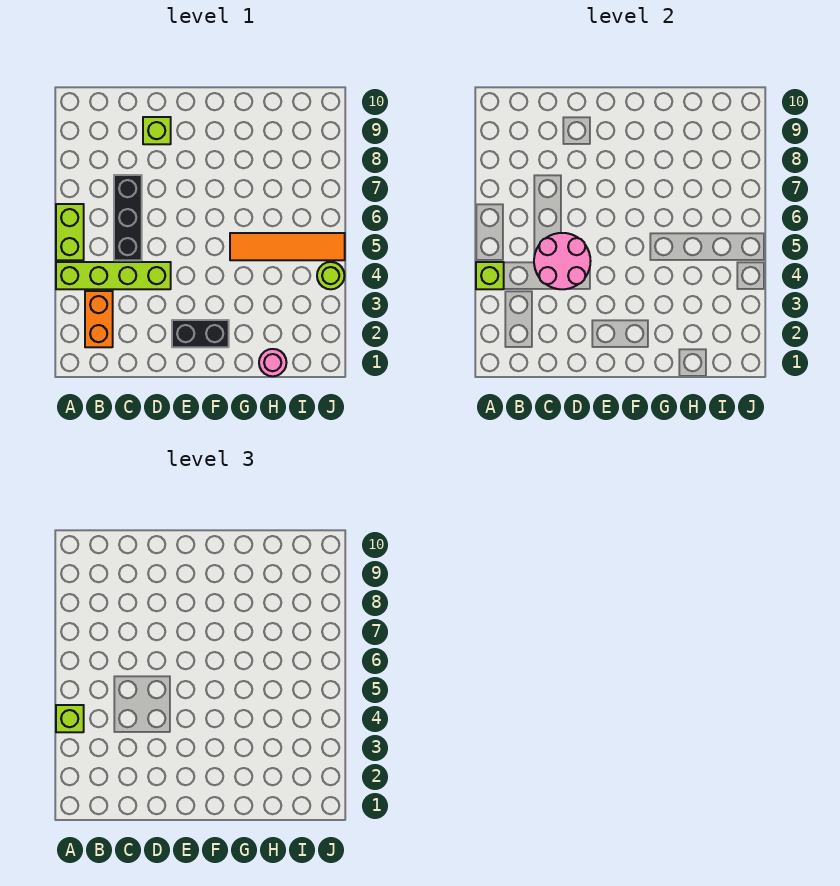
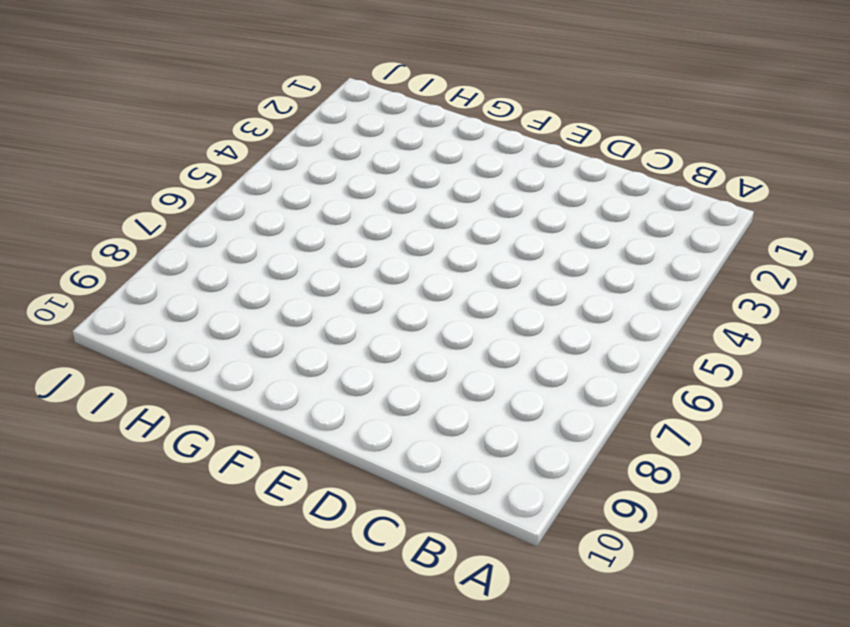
none -> lime 1x4 brick [56,262,171,289]
none -> lime 1x2 brick [56,204,84,260]
none -> orange 1x2 brick [85,291,113,347]

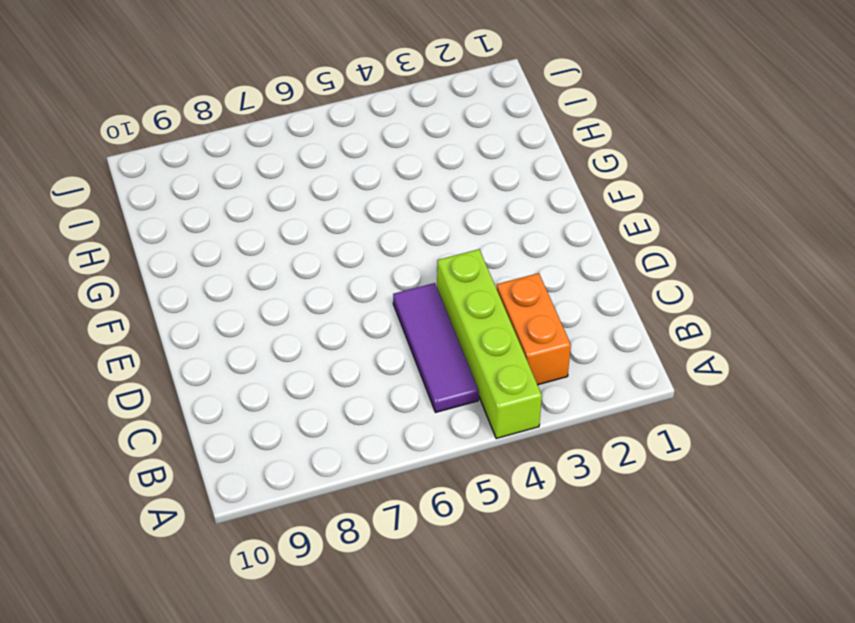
orange 1x2 brick [497,273,571,385] -> orange 1x2 brick turned to [85,291,113,347]
purple 1x3 tile [393,283,479,412] -> black 1x3 brick [114,175,142,260]
none -> lime 1x2 brick [56,204,84,260]
none -> lime 1x1 brick [143,117,171,144]
none -> black 1x2 brick [172,320,229,347]

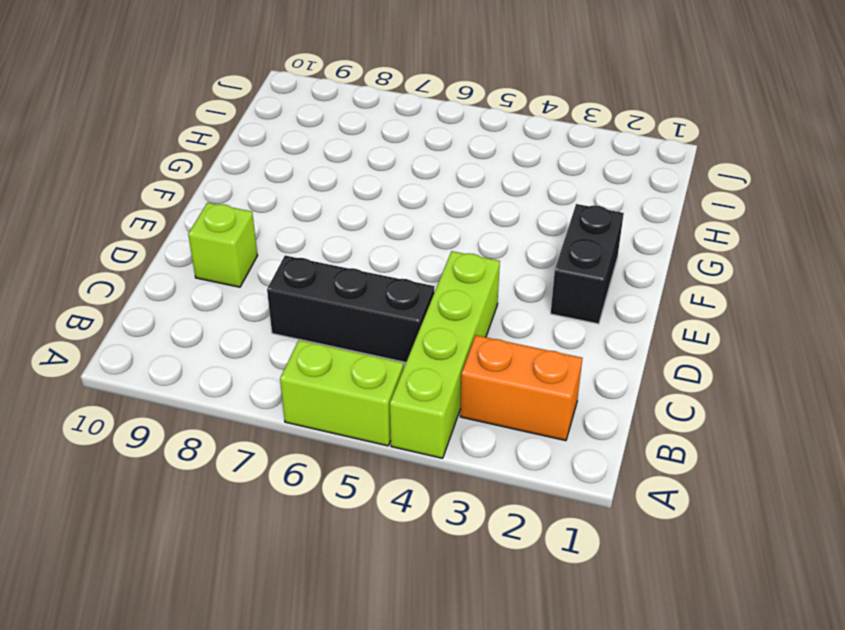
none -> orange 1x4 tile [230,233,345,260]
none -> pink 1x1 round brick [259,349,287,376]
none -> lime 1x1 round brick [317,262,345,289]

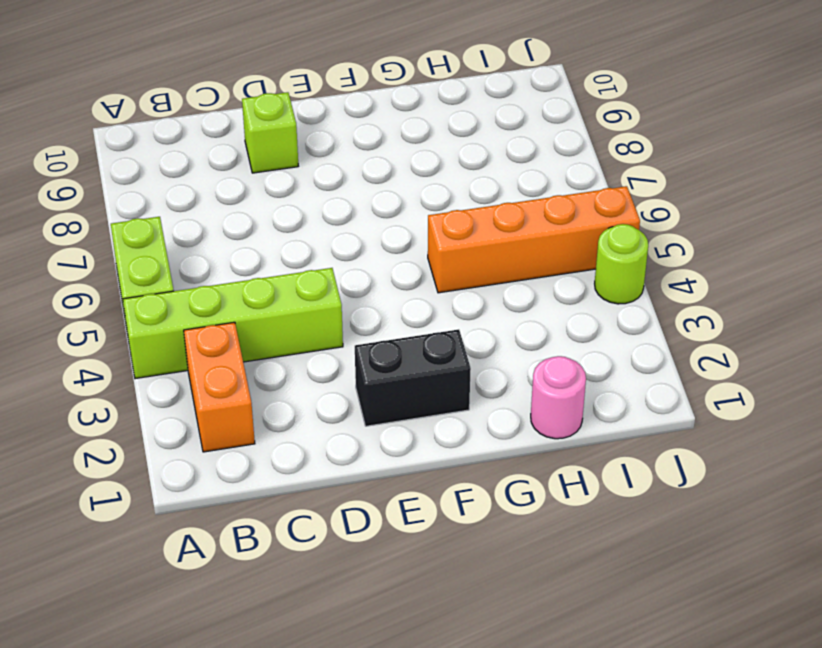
orange 1x4 brick [428,186,640,293] -> orange 1x4 tile [230,233,345,260]
none -> black 1x3 brick [114,175,142,260]
none -> lime 1x1 brick [476,262,504,289]
none -> pink 2x2 round brick [534,233,591,289]

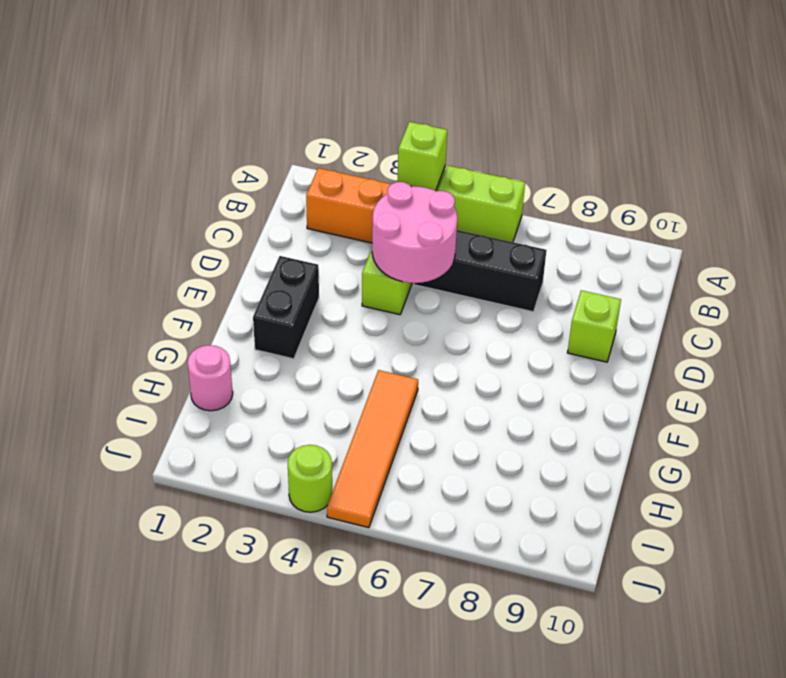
none -> lime 1x1 brick [56,705,84,732]

